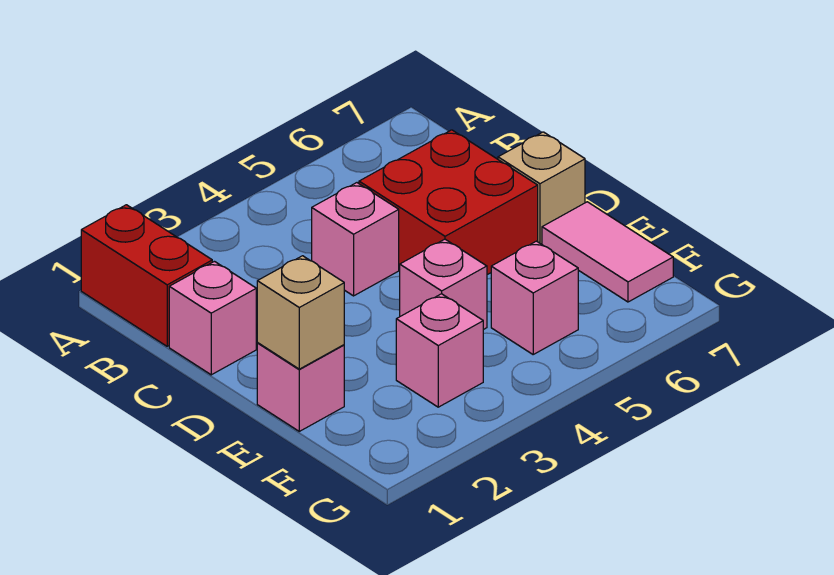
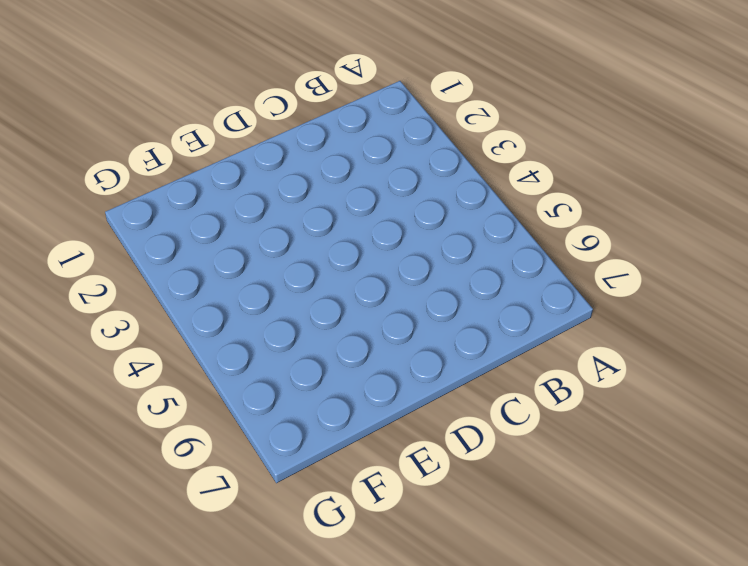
none -> red 1x2 brick [81,205,212,346]
none -> pink 1x1 brick [169,261,256,375]

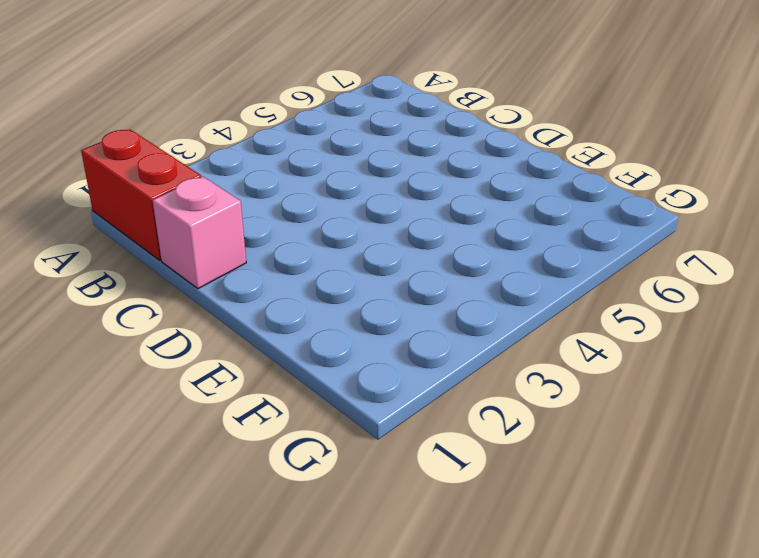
none -> pink 1x1 brick [312,183,399,296]
none -> red 2x2 brick [359,130,538,275]

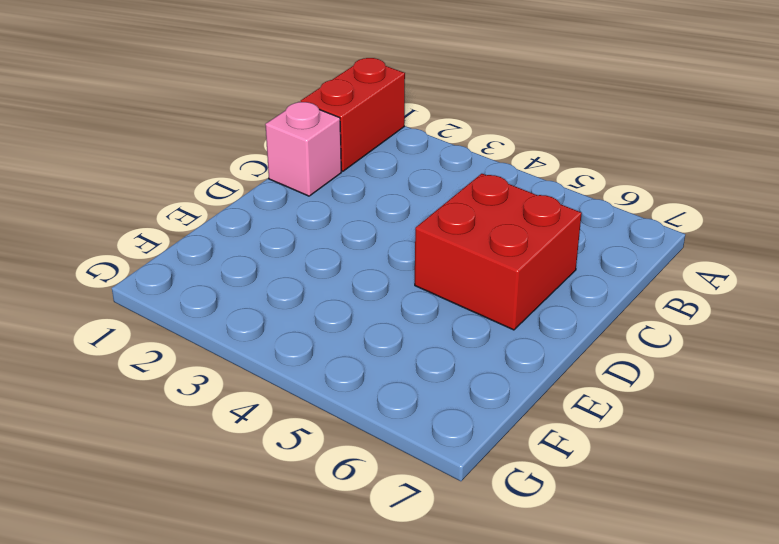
none -> pink 1x1 brick [312,183,399,296]
none -> tan 1x1 brick [498,132,585,244]

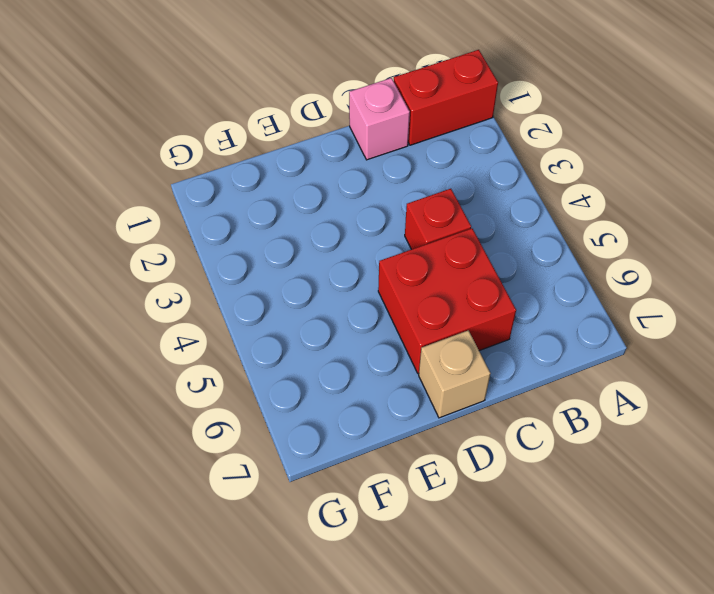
red 1x1 brick [405,189,471,249] -> pink 1x1 brick [312,183,399,296]
none -> pink 1x1 brick [257,343,344,431]
none -> pink 1x1 brick [400,239,487,330]

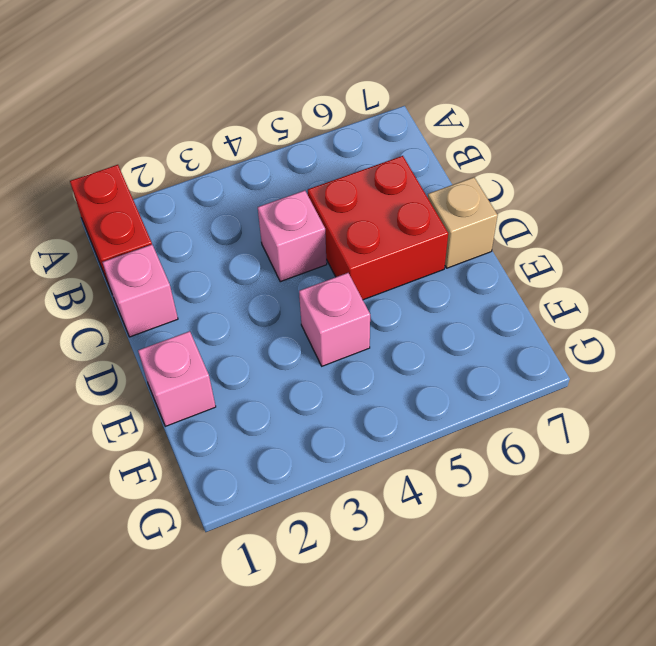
none -> pink 1x2 tile [542,202,673,302]
none -> pink 1x1 brick [396,294,483,407]

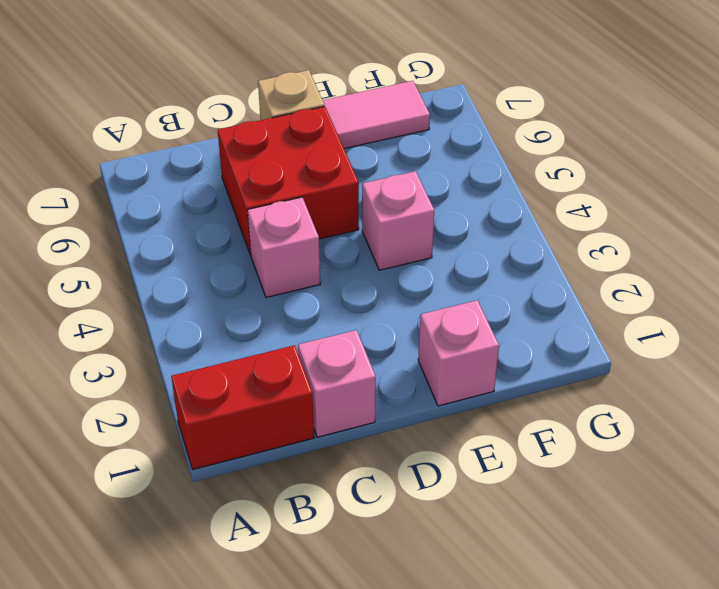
none -> pink 1x1 brick [396,294,483,407]
none -> pink 1x1 brick [491,241,578,354]

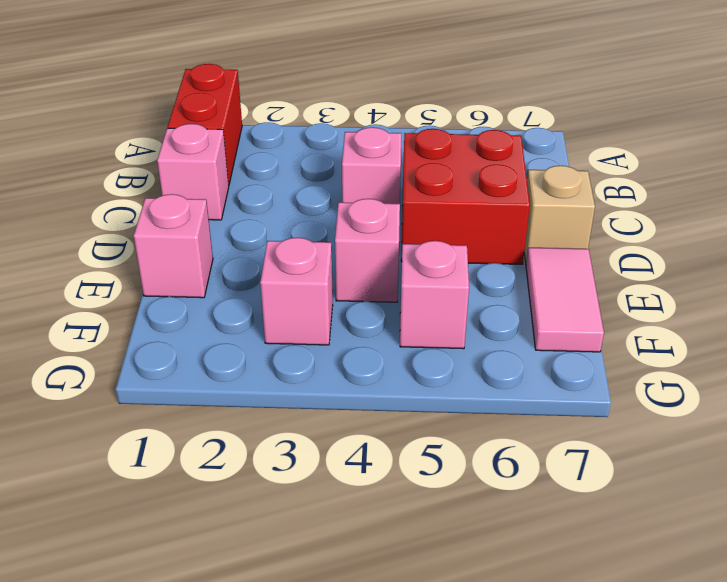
none -> tan 1x1 brick [257,256,344,369]

